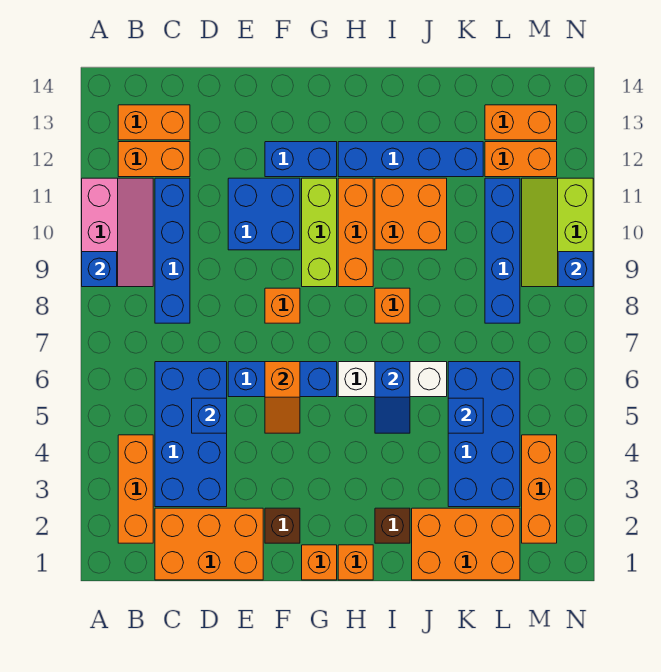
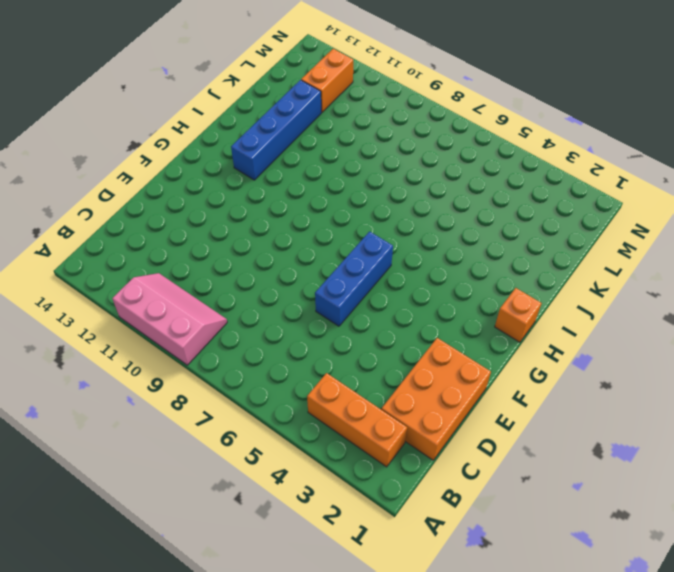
none -> orange 1x2 brick [118,142,190,177]
none -> orange 1x2 brick [118,105,190,140]
none -> blue 2x4 brick [155,362,227,507]
none -> blue 1x4 brick [155,178,190,323]

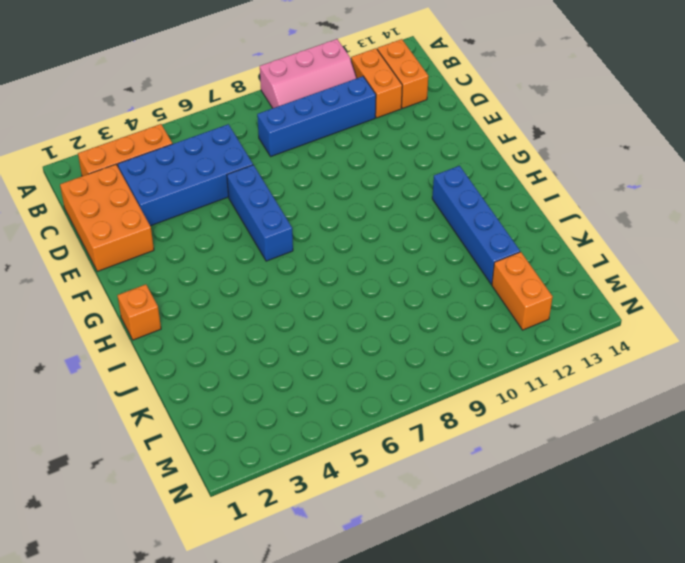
none -> blue 2x2 brick [228,178,300,250]
none -> brown 1x1 brick [265,508,300,543]
none -> orange 1x1 brick [265,288,300,323]
none -> blue 1x2 brick [265,142,337,177]

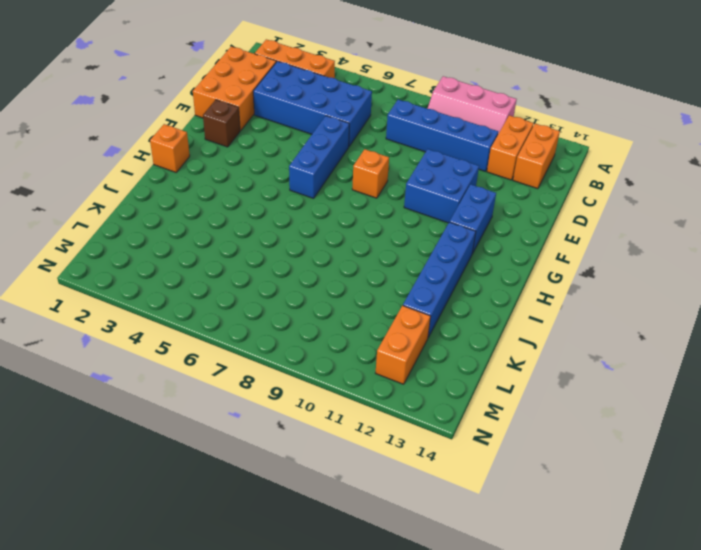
none -> orange 1x1 brick [302,545,337,580]
none -> lime 1x3 brick [302,178,337,287]
none -> white 1x3 brick [338,362,447,397]
none -> orange 1x3 brick [338,178,373,287]

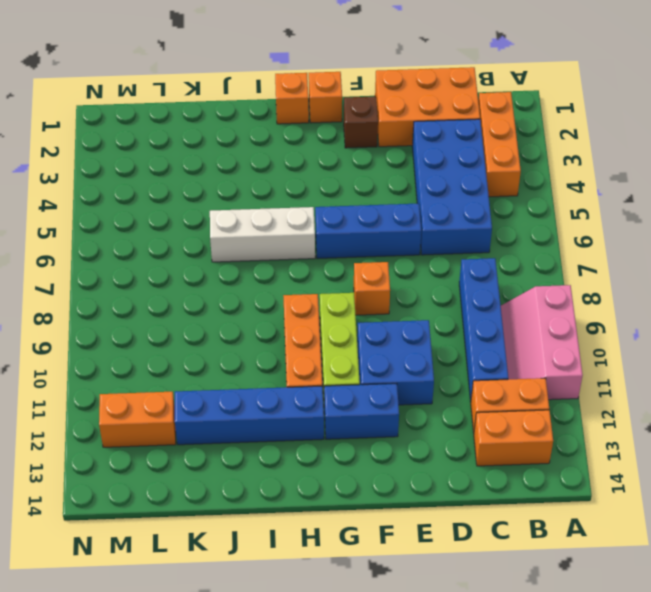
none -> brown 1x1 brick [375,508,410,543]
none -> orange 1x1 brick [375,288,410,323]
none -> orange 2x2 brick [375,178,447,250]
none -> orange 2x3 brick [412,508,520,580]

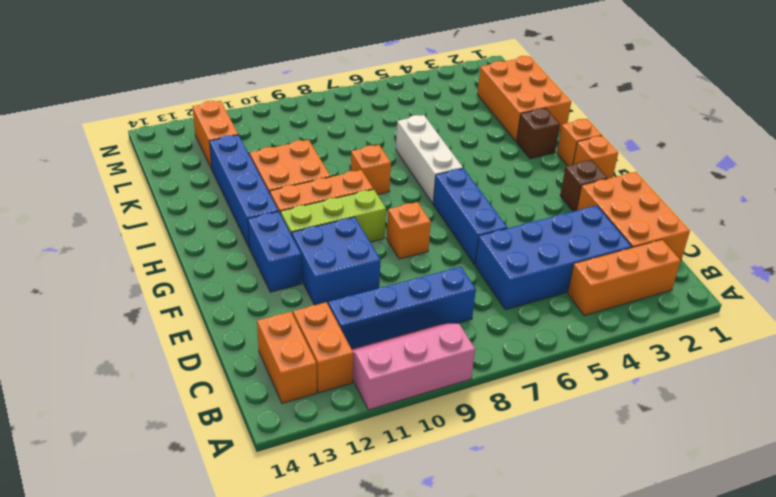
none -> blue 2x4 brick [448,362,520,507]
none -> blue 1x4 brick [485,178,520,323]
none -> orange 1x2 brick [485,105,557,140]
none -> orange 1x3 brick [522,435,557,543]

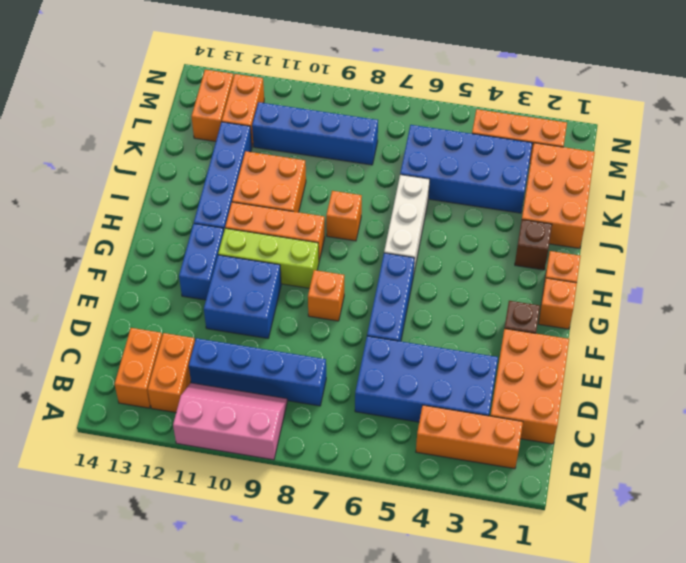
none -> lime 2x3 slope [522,178,593,287]
none -> blue 1x1 brick [82,252,117,287]
none -> blue 1x1 brick [192,398,227,433]
none -> orange 1x2 slope [265,362,300,433]

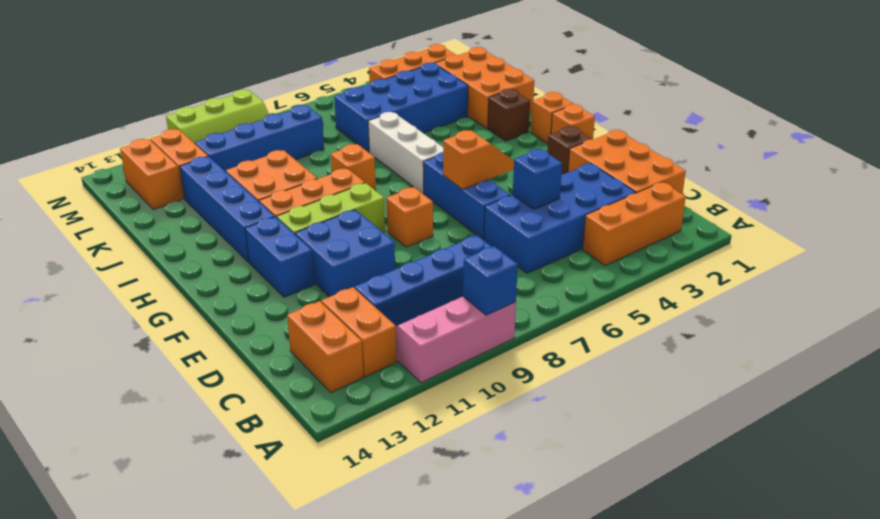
none -> blue 1x2 slope [375,362,410,433]
none -> blue 1x1 brick [448,398,483,433]
none -> blue 1x1 brick [558,252,593,287]

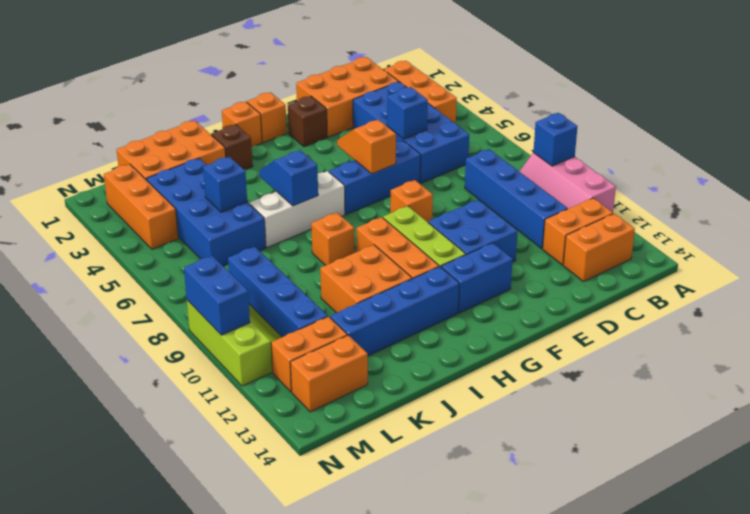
blue 1x2 brick [184,256,250,335] -> blue 1x1 brick [558,252,593,287]

